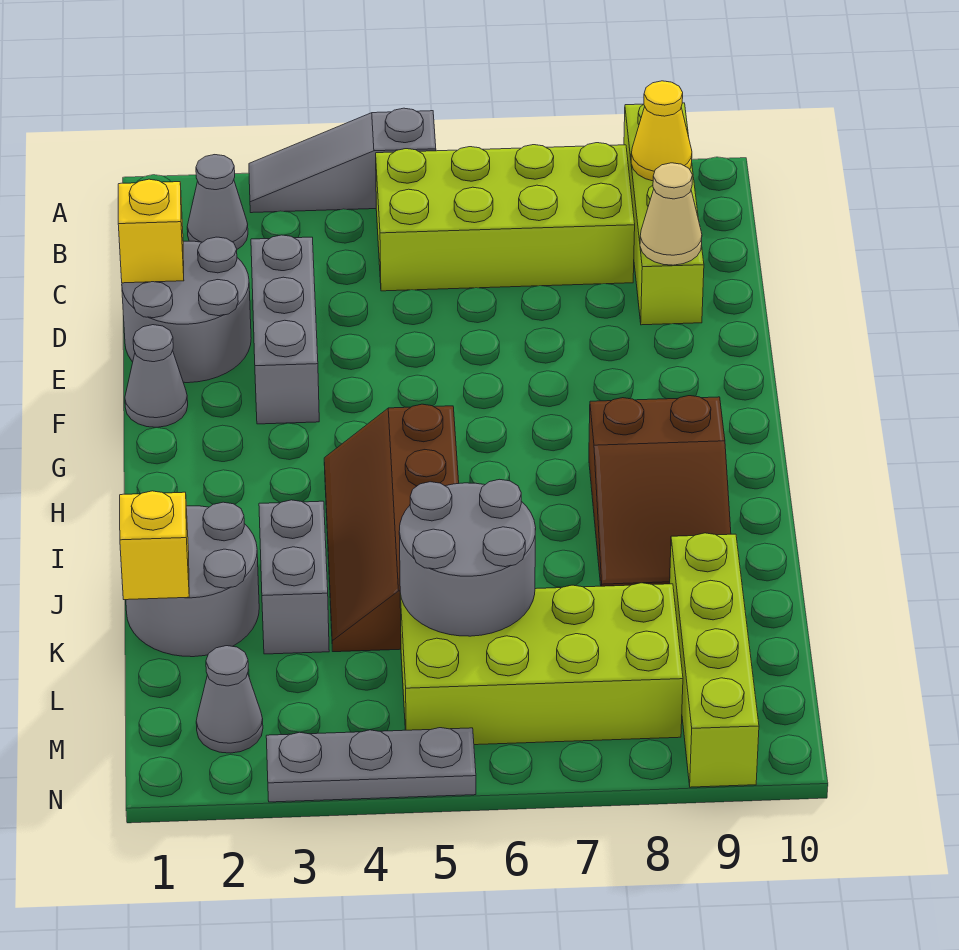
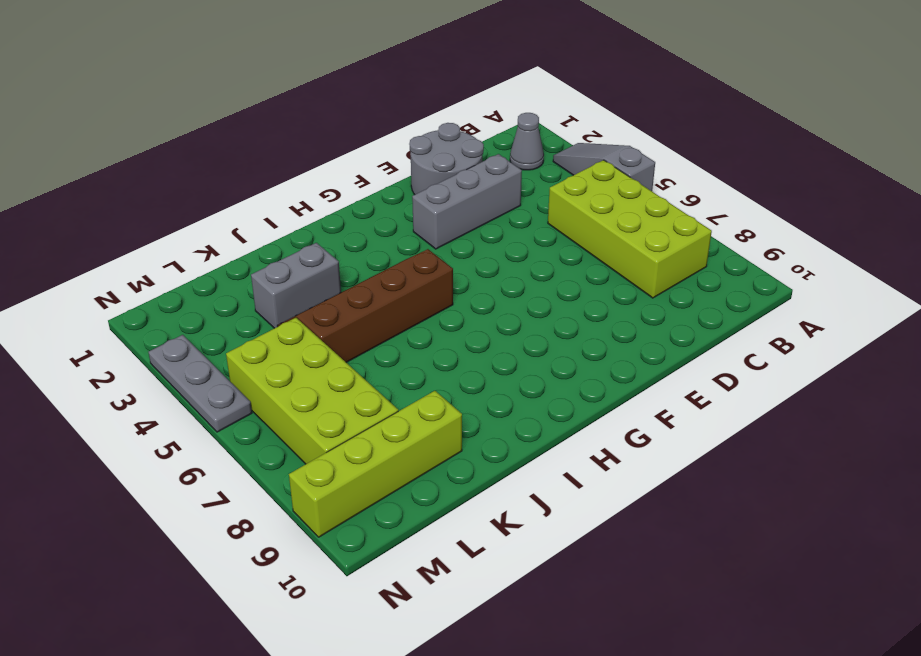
none -> lime 1x4 brick [624,103,704,325]
none -> grey 1x1 cone [125,325,188,427]
none -> brown 2x3 slope [589,396,731,586]

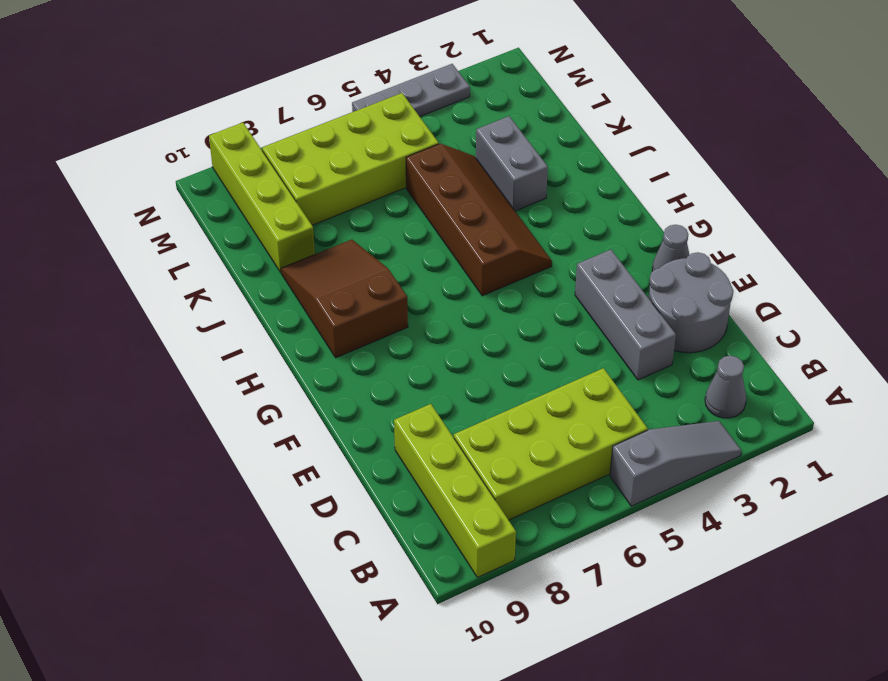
none -> grey 2x2 round brick [126,502,259,657]
none -> grey 1x1 cone [196,646,263,753]
none -> yellow 1x1 cone [631,81,692,181]

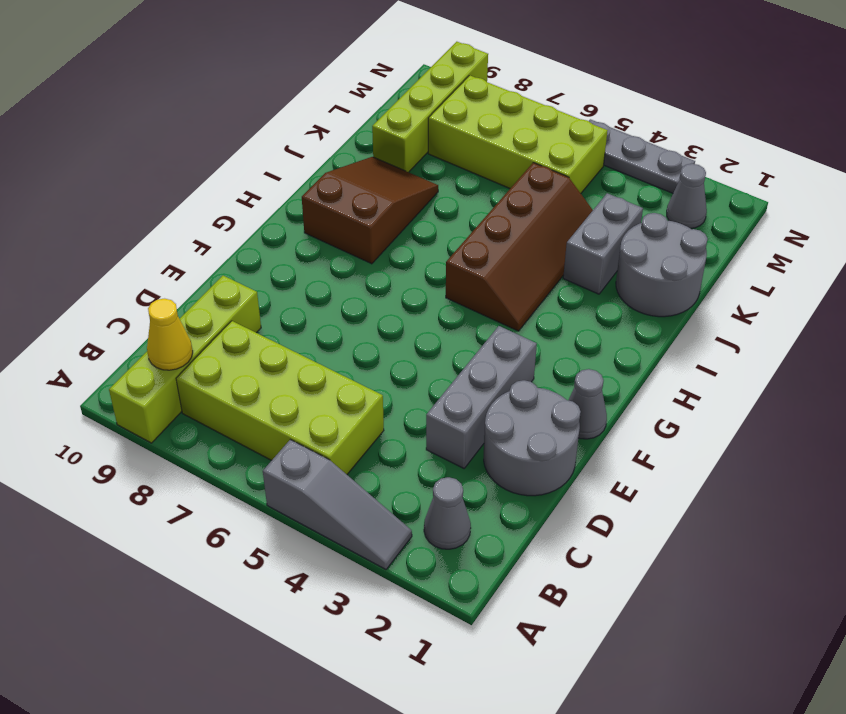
none -> yellow 1x1 brick [118,179,184,283]
none -> tan 1x1 cone [640,163,702,265]
none -> yellow 1x1 brick [120,491,189,600]

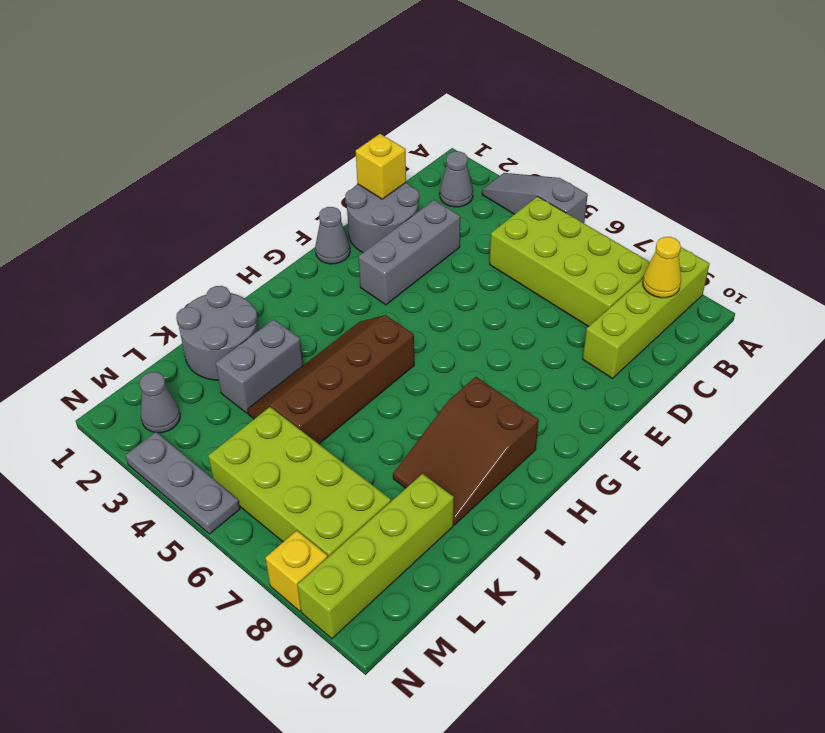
yellow 1x1 brick [265,531,328,611] -> yellow 1x1 brick moved to [120,491,189,600]
none -> tan 1x1 cone [640,163,702,265]
none -> grey 2x2 round brick [399,479,536,636]

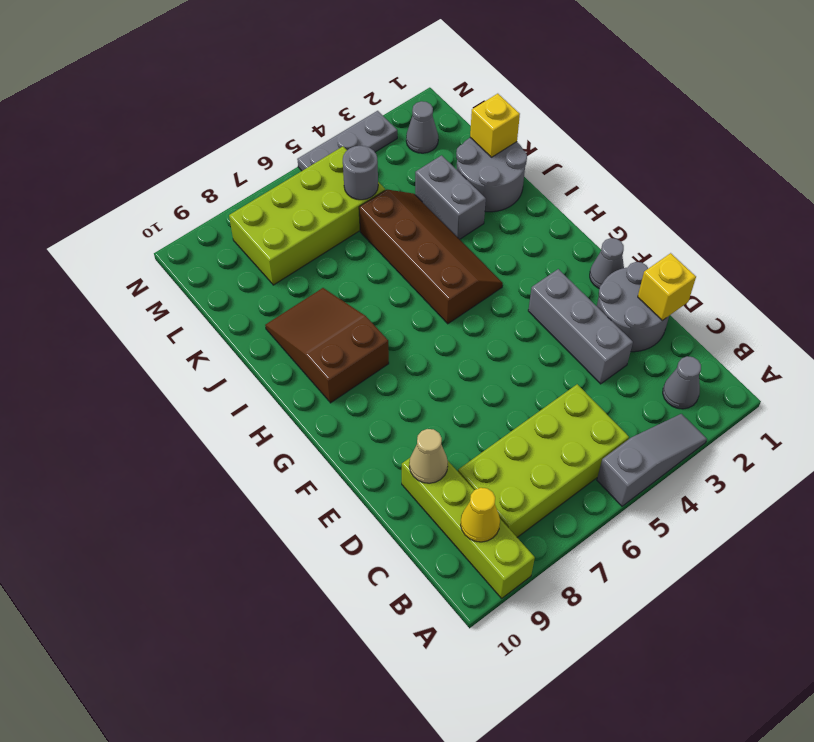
grey 1x1 round brick [343,146,378,200] -> grey 2x2 round brick [399,479,536,636]
none -> lime 1x4 brick [670,533,759,787]

